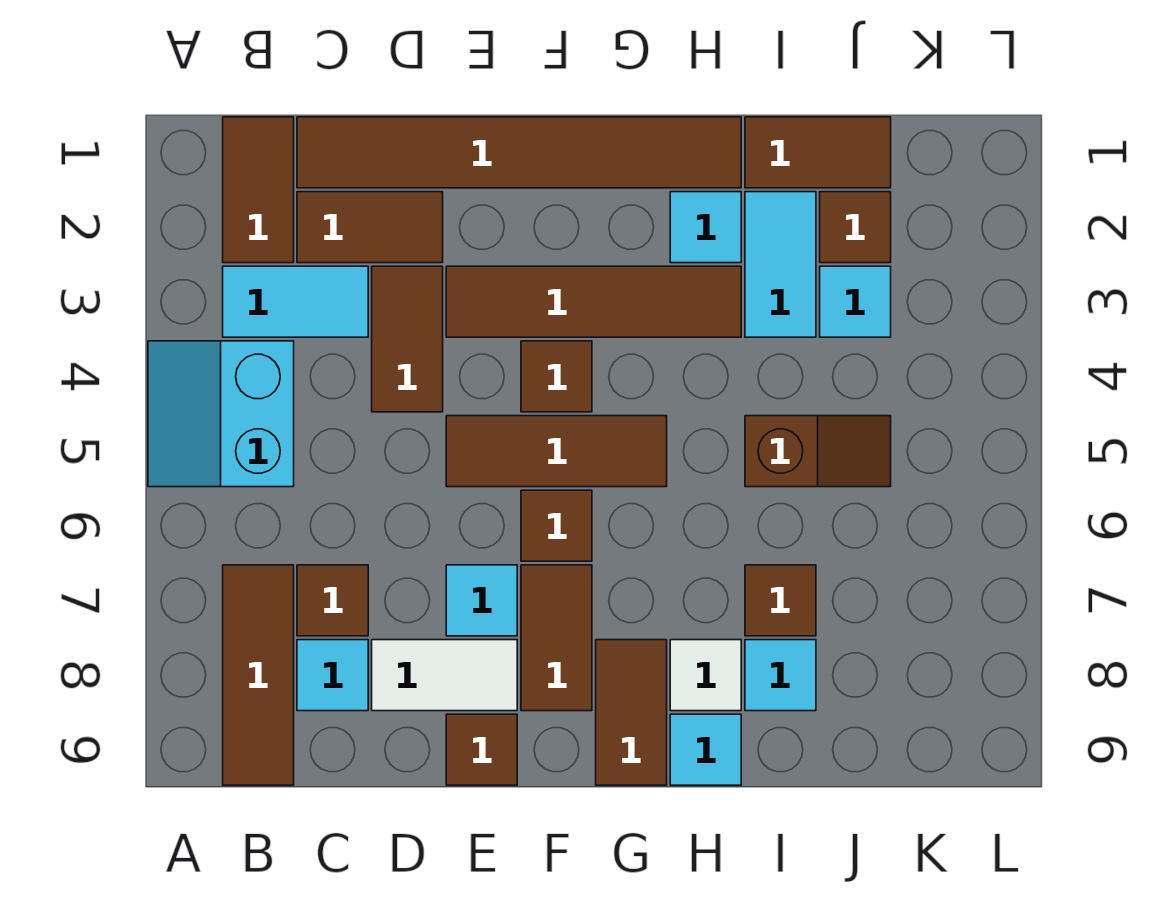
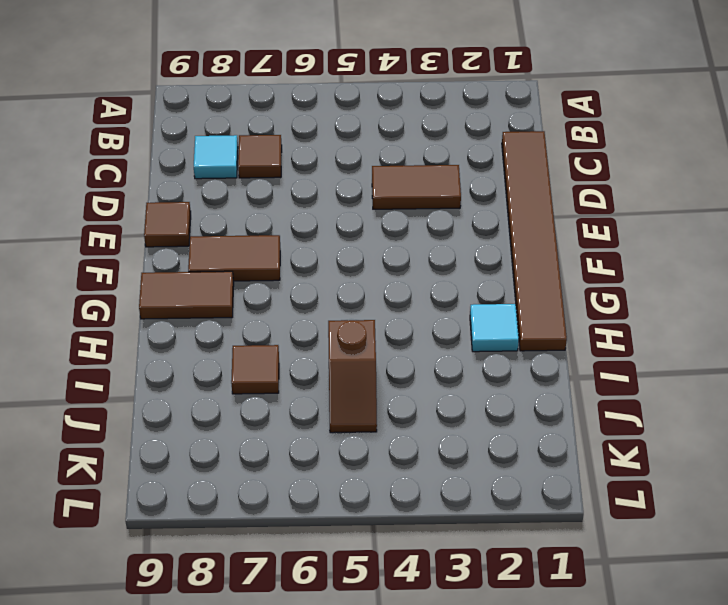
none -> cyan 2x2 slope [148,341,294,487]
none -> brown 1x2 tile [223,117,294,263]
none -> cyan 1x2 tile [223,266,368,337]

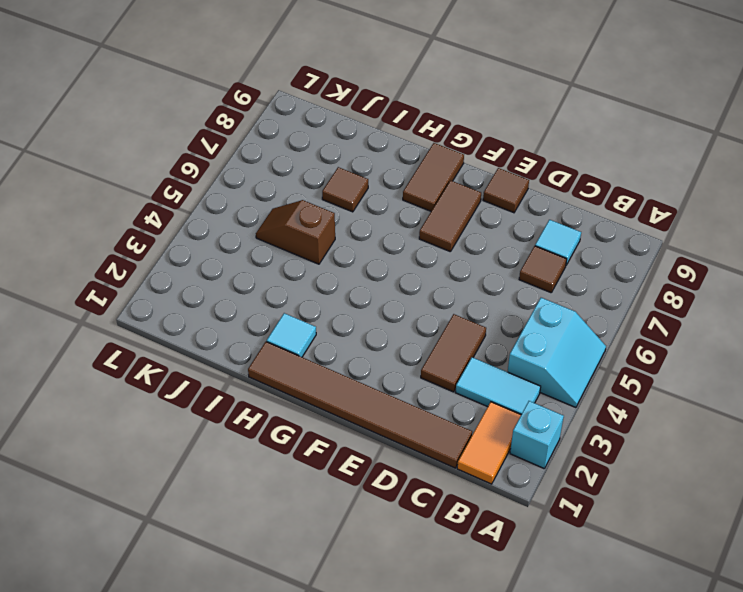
cyan 1x1 brick [510,401,564,469] -> none
orange 1x2 tile [457,402,521,484] -> brown 1x2 tile [223,117,294,263]
none -> brown 1x3 tile [223,565,294,785]
none -> brown 1x2 tile [297,192,443,263]
none -> white 1x2 tile [372,640,517,711]

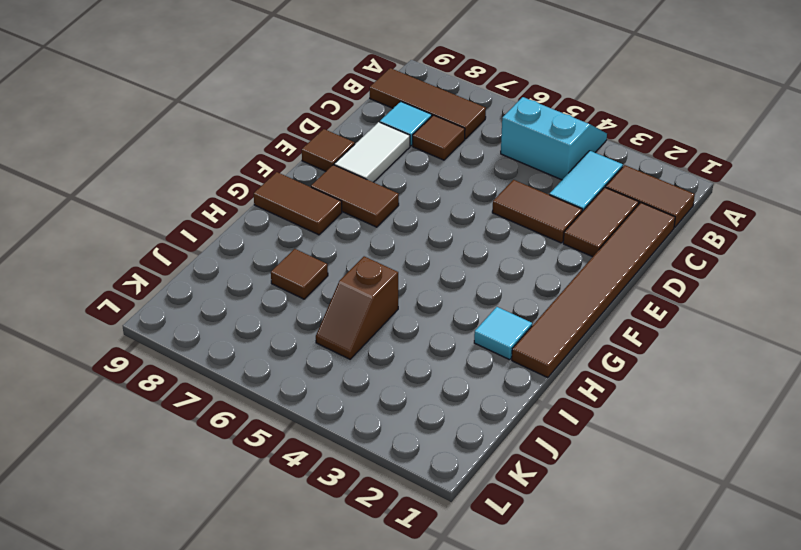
none -> brown 1x4 tile [446,266,741,337]
none -> brown 1x3 tile [446,416,667,487]
none -> cyan 1x1 tile [446,565,517,636]

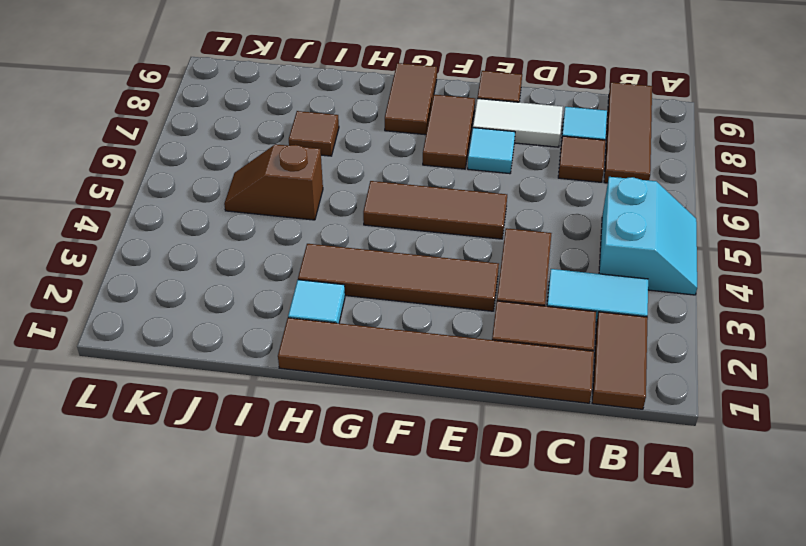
none -> brown 1x1 tile [521,341,592,412]
none -> brown 1x1 tile [521,490,592,561]
none -> white 1x1 tile [670,640,741,711]

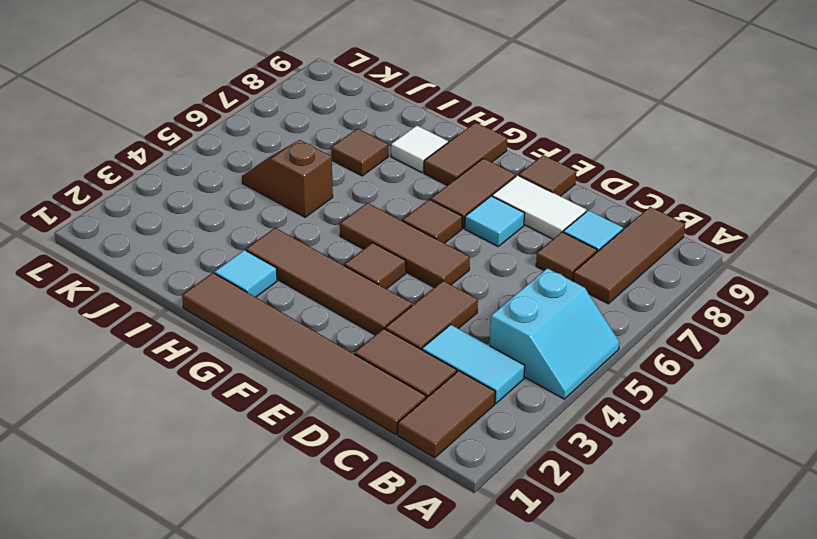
none -> cyan 1x1 tile [670,714,741,785]
none -> brown 1x2 tile [745,117,891,188]
none -> cyan 1x2 tile [745,192,816,337]

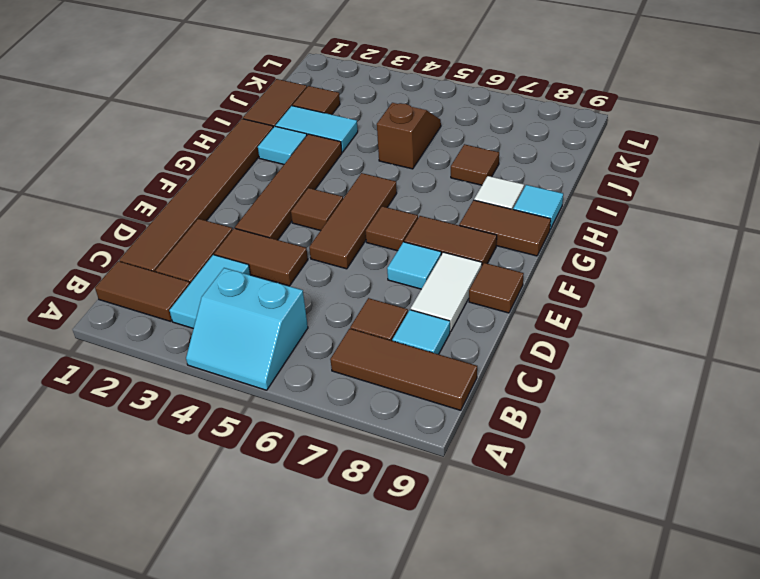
none -> cyan 1x1 tile [745,640,816,711]
none -> cyan 1x1 tile [820,266,891,337]

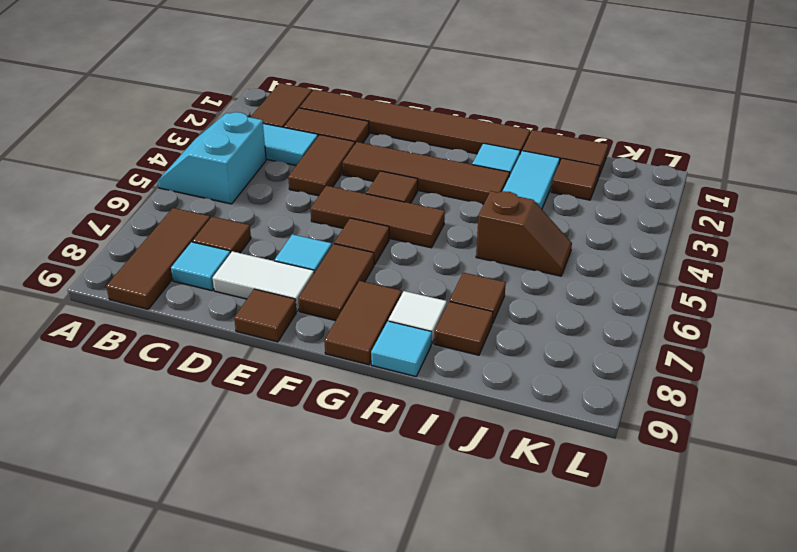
brown 1x1 tile [434,301,493,355] -> cyan 1x1 tile [745,640,816,711]
none -> cyan 1x1 tile [820,266,891,337]

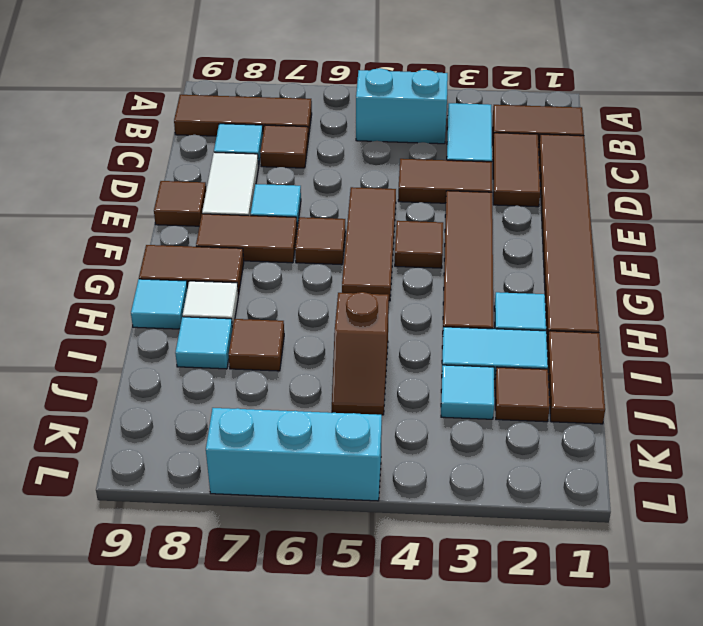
cyan 1x3 brick [206,408,382,501] -> none

